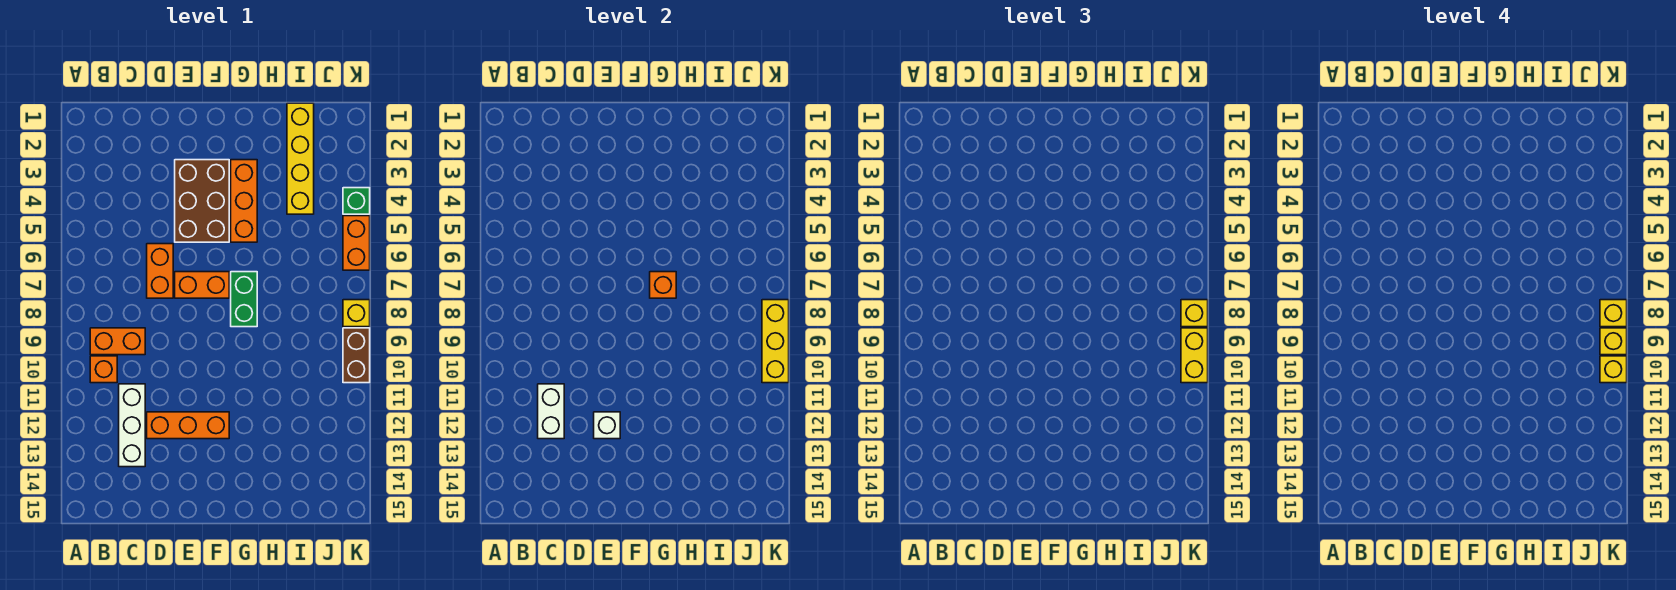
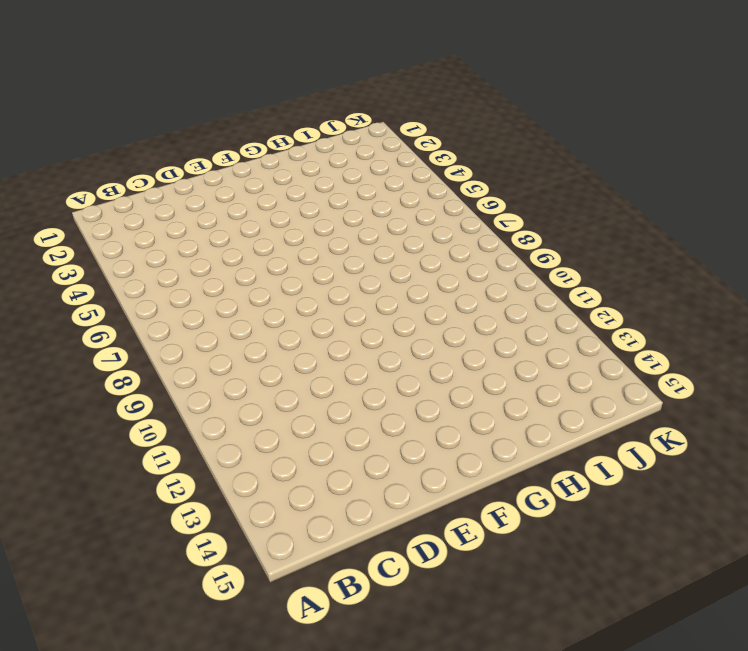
none -> orange 1x2 brick [90,328,145,355]
none -> orange 1x1 brick [90,356,117,383]
none -> white 1x3 brick [119,384,145,467]

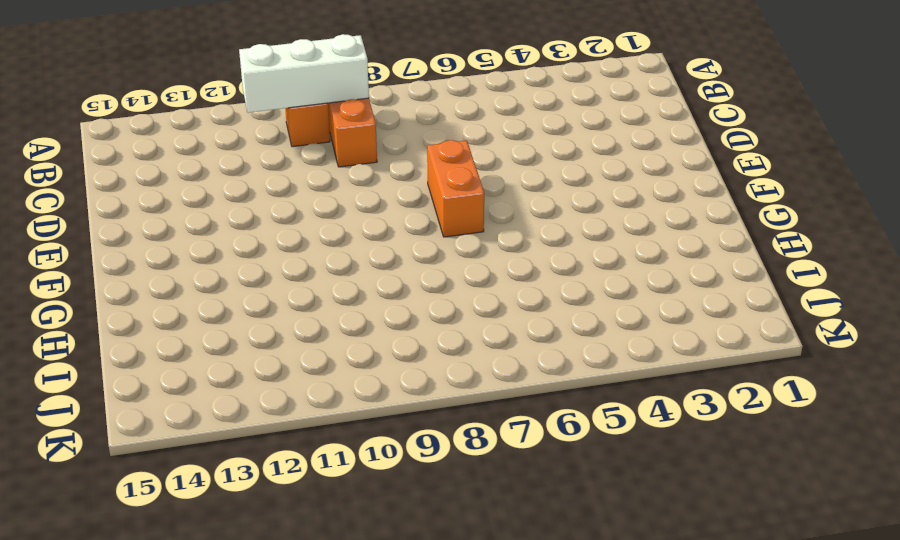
white 1x3 brick [239,34,369,113] -> white 1x3 brick moved to [119,384,145,467]
none -> orange 1x2 brick [147,244,173,298]
none -> orange 1x3 brick [147,412,229,439]
none -> brown 2x3 brick [175,160,229,242]

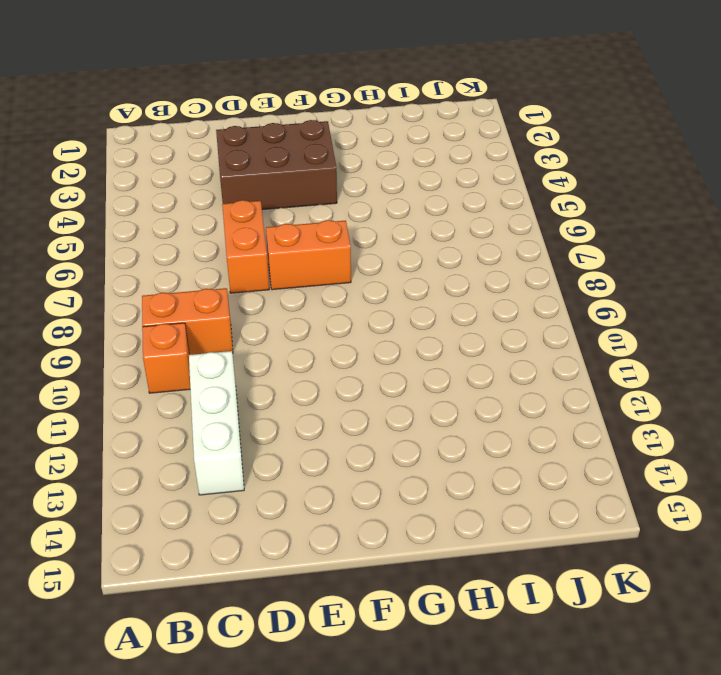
brown 2x3 brick [216,120,337,210] -> brown 2x3 brick turned to [175,160,229,242]
none -> orange 1x3 brick [147,412,229,439]
none -> orange 1x3 brick [231,160,257,242]
none -> green 1x2 brick [231,272,257,327]

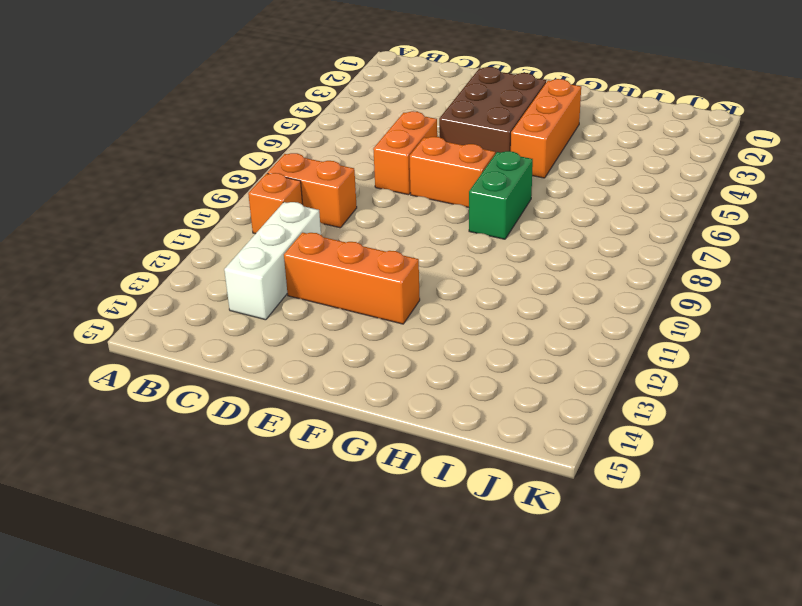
none -> yellow 1x4 brick [287,103,314,214]
none -> green 1x1 brick [343,188,370,214]
none -> orange 1x2 brick [343,216,370,270]

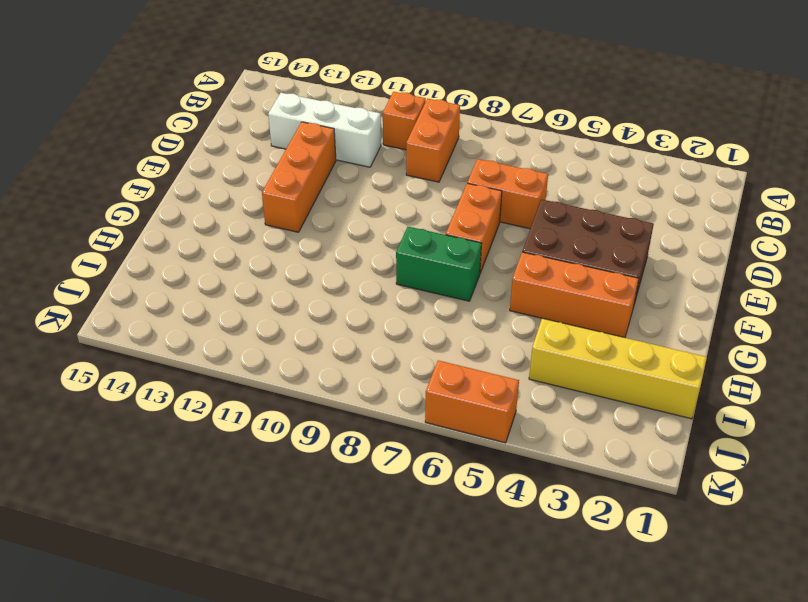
none -> green 1x1 brick [343,188,370,214]
none -> yellow 1x1 brick [343,300,370,327]
none -> brown 1x2 brick [343,328,370,383]

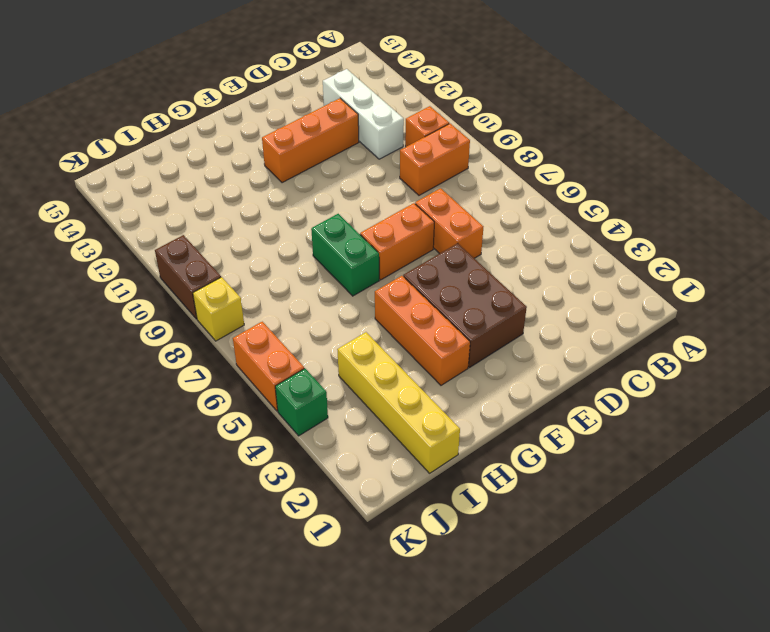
none -> white 1x2 brick [538,384,564,439]
none -> white 1x1 brick [594,412,620,439]
none -> orange 1x1 brick [650,272,676,298]

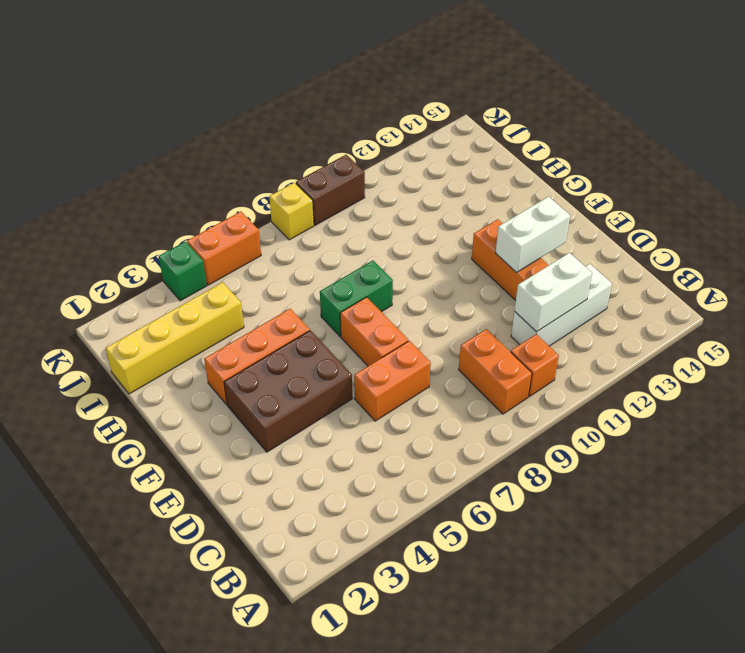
white 1x2 brick [496,197,570,273] -> white 1x1 brick [594,412,620,439]
none -> orange 1x1 brick [650,272,676,298]
none -> yellow 1x3 brick [762,300,789,383]
none -> yellow 1x1 brick [1181,300,1208,327]

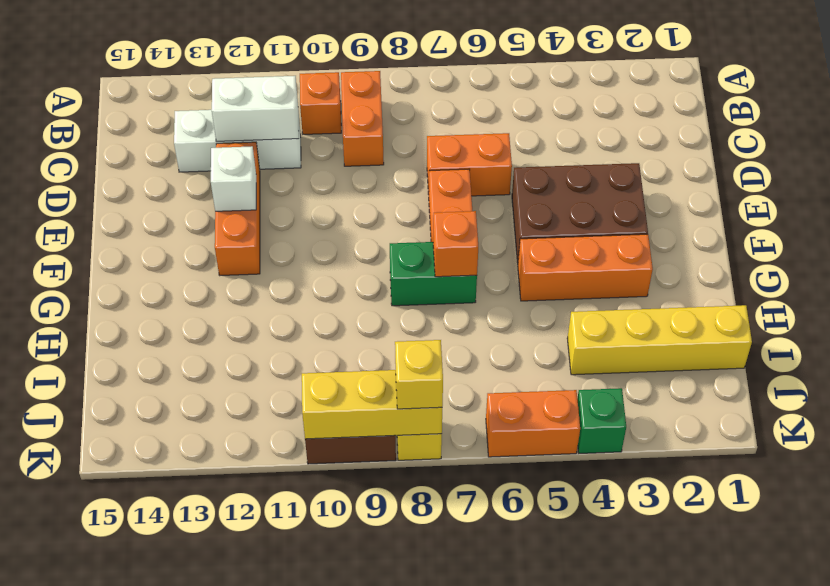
none -> yellow 1x2 brick [1181,328,1208,383]
none -> yellow 1x1 brick [1600,300,1627,327]
none -> yellow 1x1 brick [1600,328,1627,355]

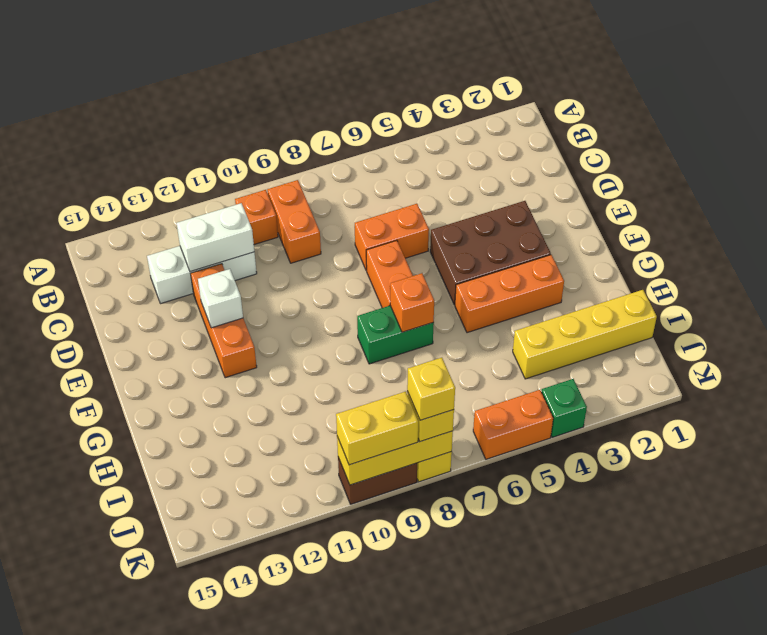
none -> yellow 1x1 brick [1600,328,1627,355]
none -> yellow 1x1 brick [1600,356,1627,383]

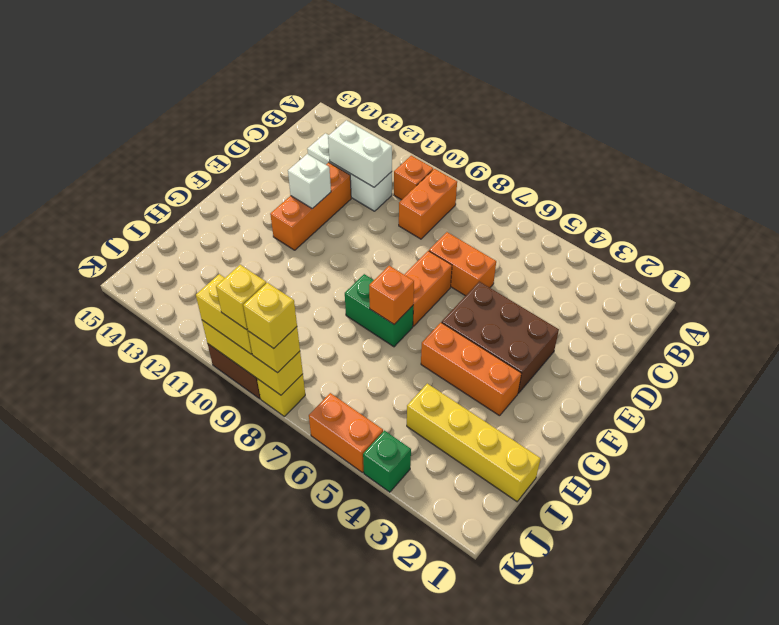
none -> yellow 1x1 brick [1600,356,1627,383]

